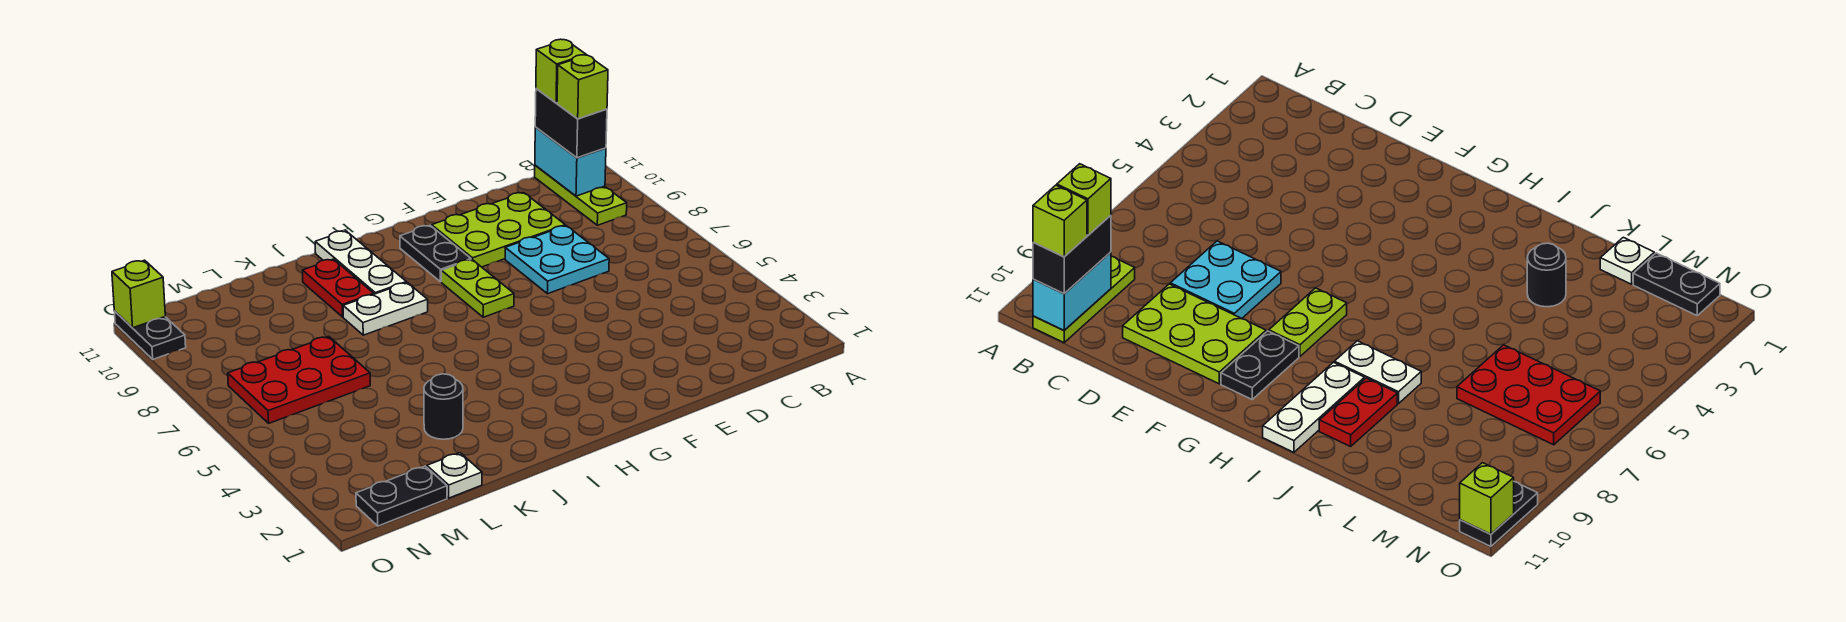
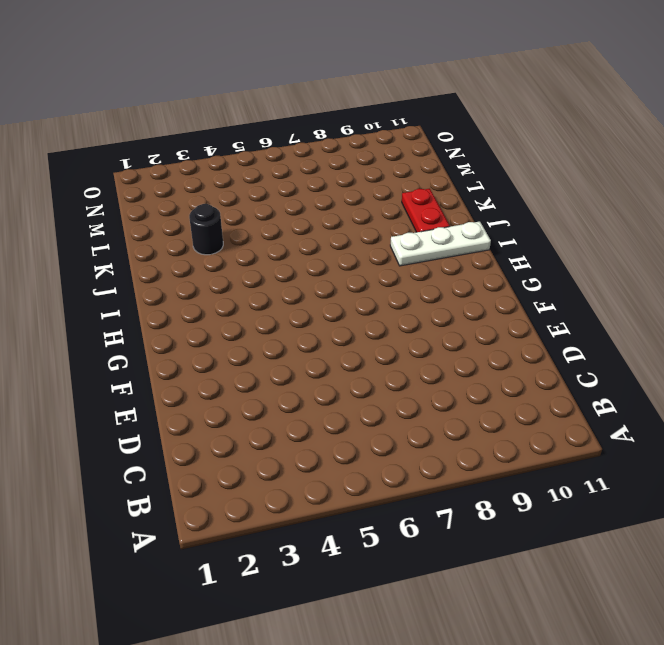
red 1x2 plate [402,189,450,232] -> red 1x2 plate turned to [302,259,374,317]
none -> lime 1x3 plate [535,165,627,225]
none -> cyan 2x2 plate [505,226,609,294]
none -> lime 2x3 plate [432,193,565,267]

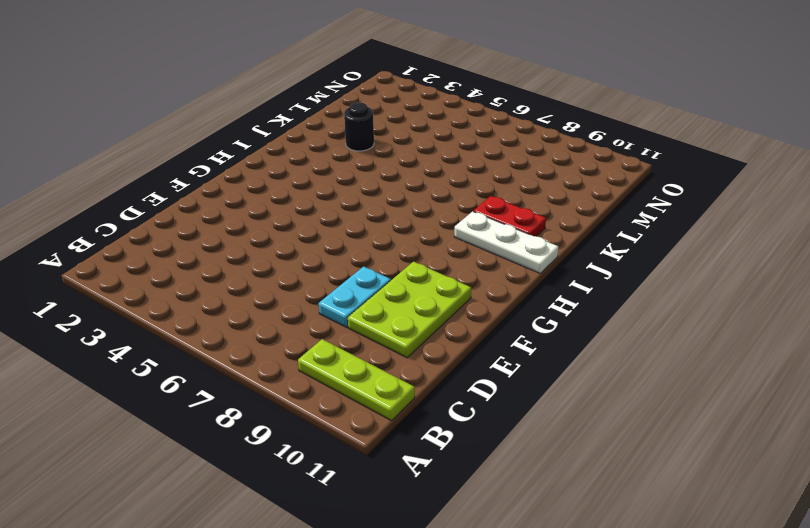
cyan 1x2 plate [319,266,391,327] -> cyan 2x2 plate [505,226,609,294]
none -> lime 1x2 plate [441,260,514,317]
none -> black 1x2 plate [400,225,471,282]
none -> white 1x2 plate [343,283,428,335]

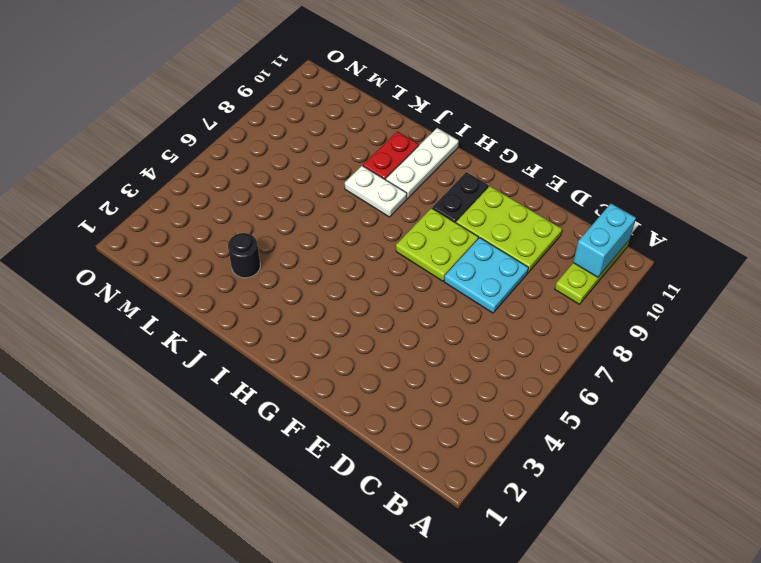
lime 2x2 plate [396,208,478,281] -> lime 1x2 plate [441,260,514,317]
none -> white 1x1 plate [427,453,482,498]
none -> red 2x3 plate [228,336,370,423]
none -> black 1x2 plate [356,466,447,526]

